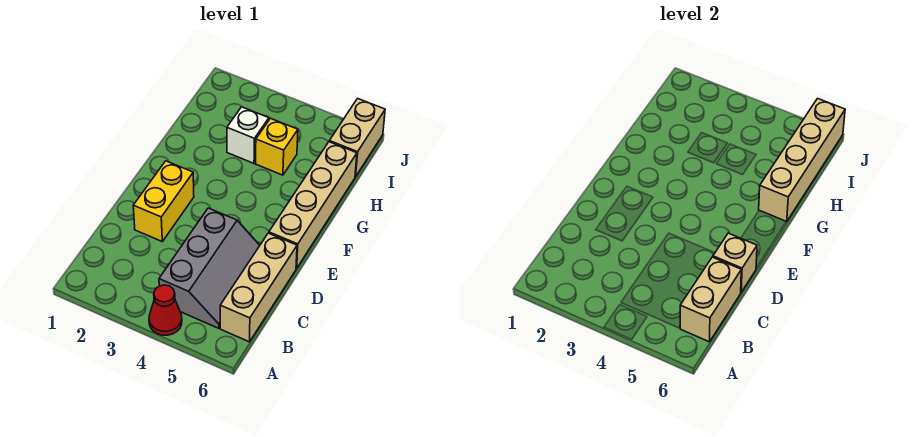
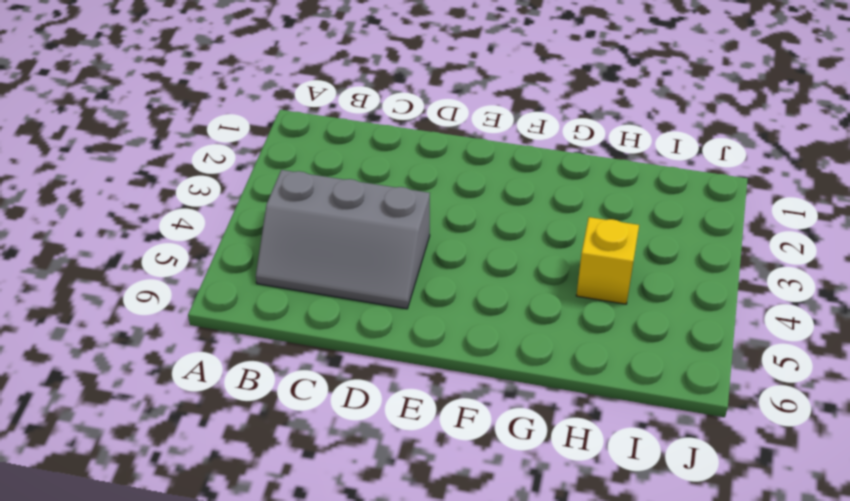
none -> red 1x1 cone [149,285,182,335]
none -> tan 1x3 brick [220,233,297,342]

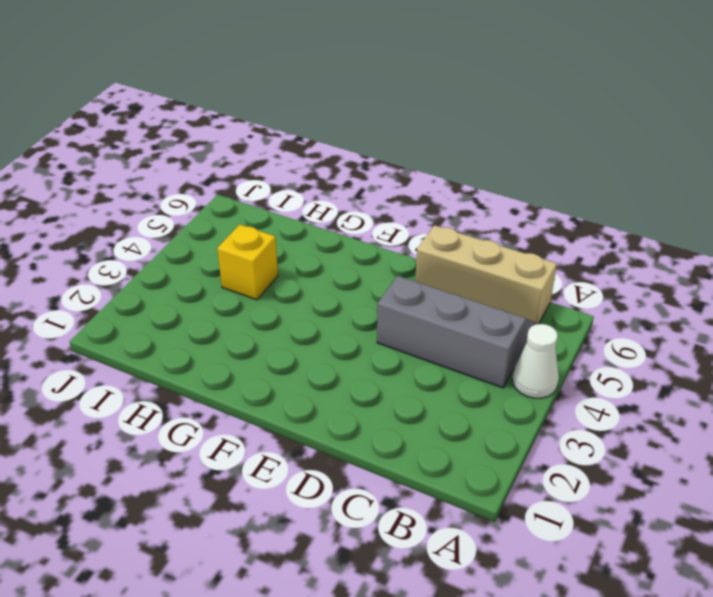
white 1x1 cone [512,324,559,398] -> red 1x1 cone [149,285,182,335]
none -> yellow 1x2 brick [133,161,194,241]
none -> tan 1x4 brick [269,142,357,268]

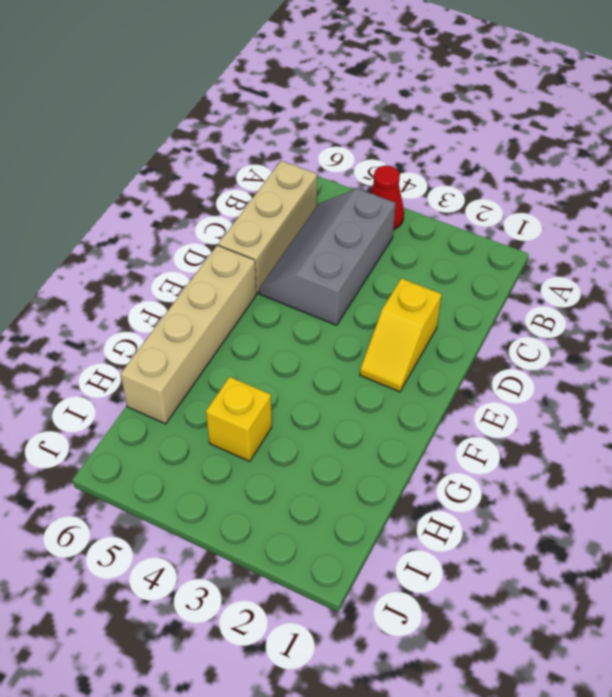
yellow 1x2 slope [360,278,442,392] -> yellow 1x2 brick [133,161,194,241]
none -> white 1x1 brick [227,107,269,163]
none -> tan 1x2 brick [329,99,385,177]

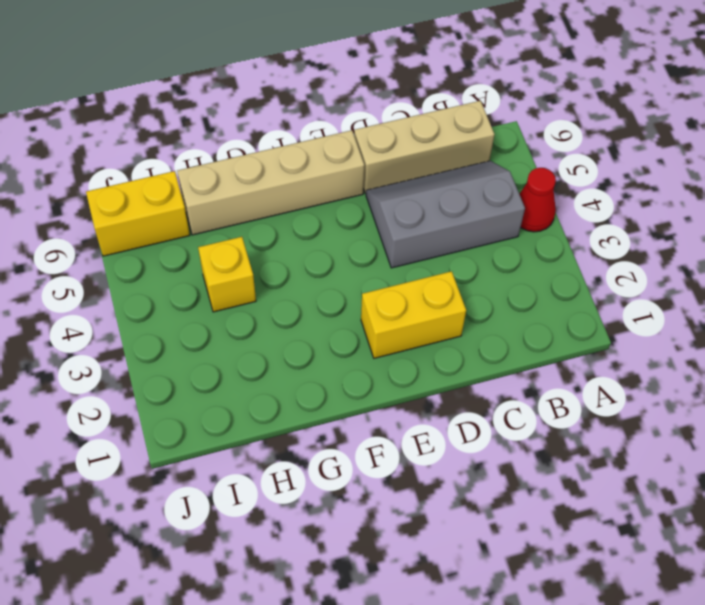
yellow 1x2 brick [86,171,190,256] -> tan 1x2 brick [329,99,385,177]
none -> white 1x1 brick [227,107,269,163]
none -> tan 1x2 brick [680,257,741,342]

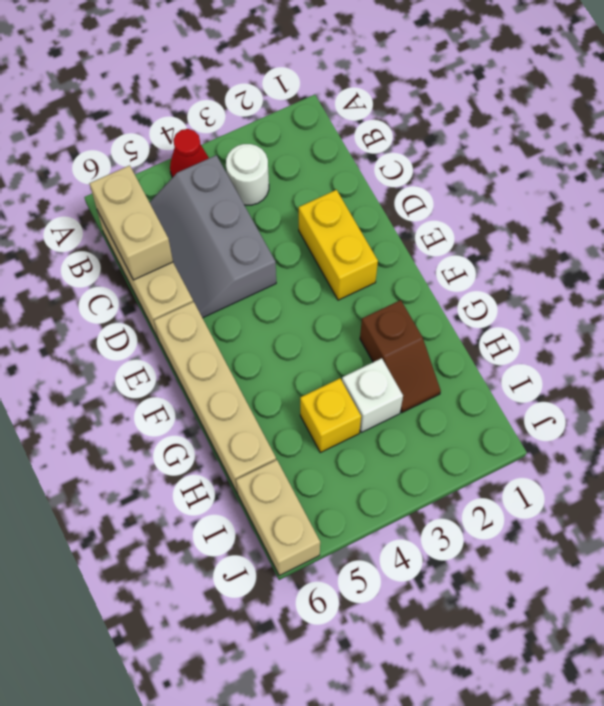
white 1x1 round brick [226,144,269,205] -> none
brown 1x2 slope [360,300,441,413] -> none
none -> tan 1x1 brick [713,233,757,292]
none -> tan 1x4 brick [759,99,845,222]

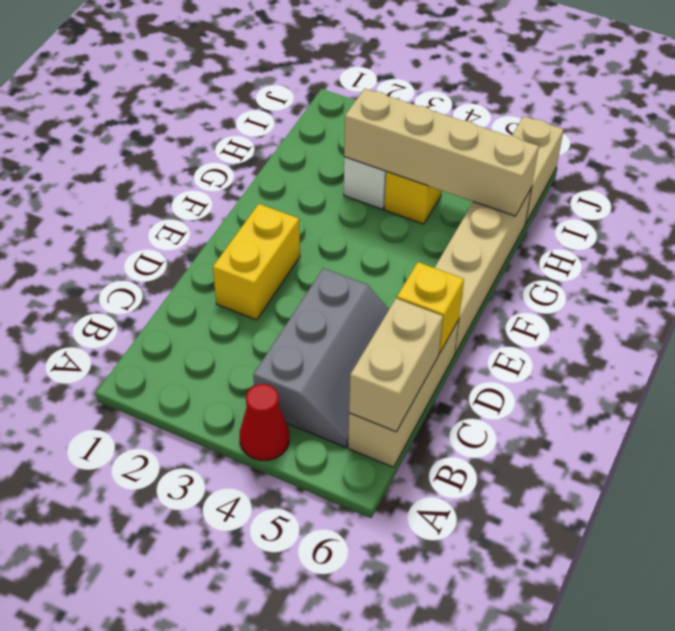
yellow 1x1 brick [397,262,464,353] -> tan 1x1 brick [713,233,757,292]
tan 1x4 brick [344,88,539,216] -> tan 1x4 brick turned to [759,99,845,222]

